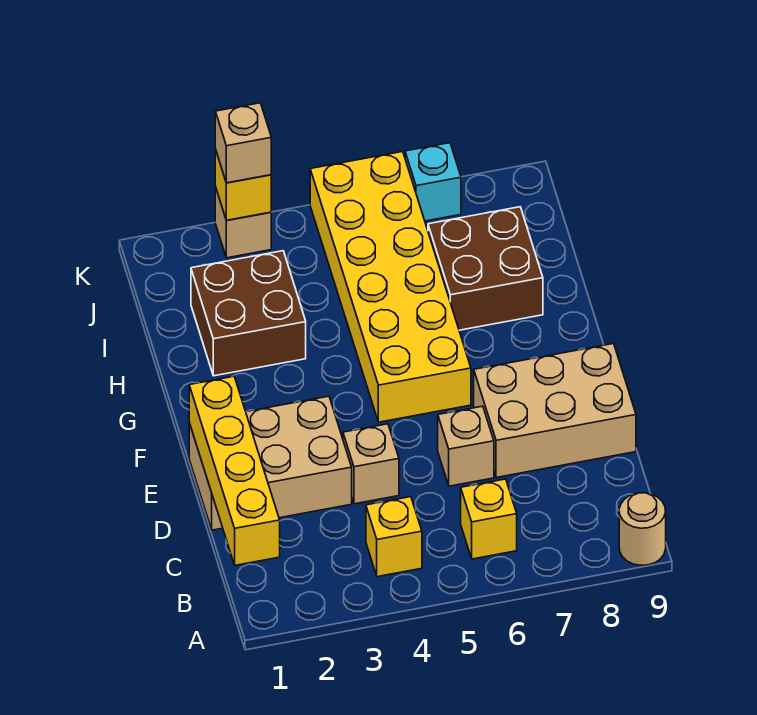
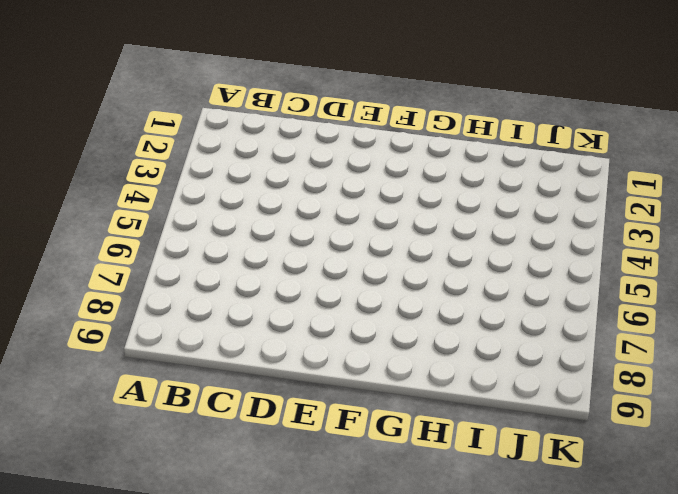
none -> tan 1x1 round brick [619,493,666,565]
none -> yellow 1x1 brick [366,497,422,577]
none -> yellow 1x1 brick [461,479,517,559]

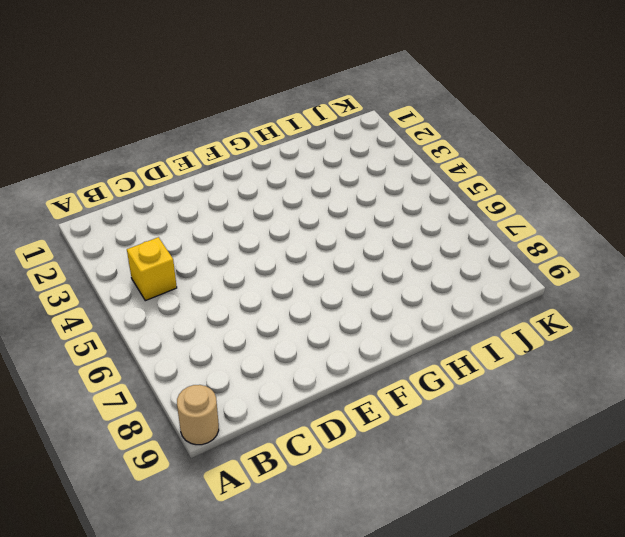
none -> yellow 1x1 brick [461,479,517,559]
none -> tan 2x3 brick [189,396,352,530]
none -> tan 1x1 brick [343,424,399,504]

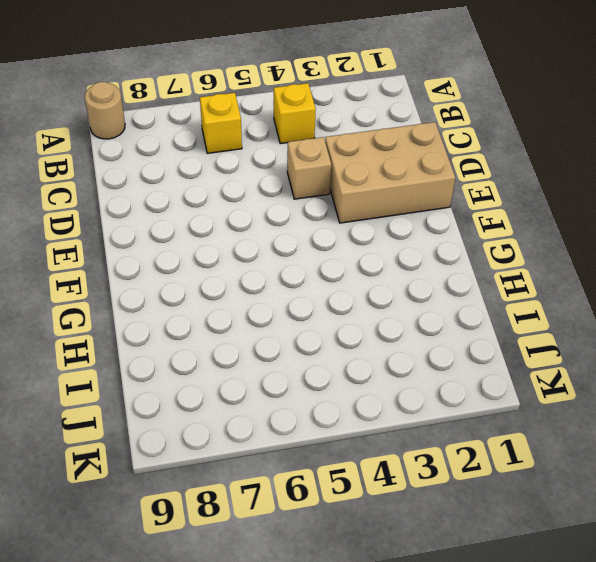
none -> tan 1x1 brick [438,406,494,486]
none -> tan 2x3 brick [474,344,636,478]
none -> yellow 2x6 brick [310,152,471,422]

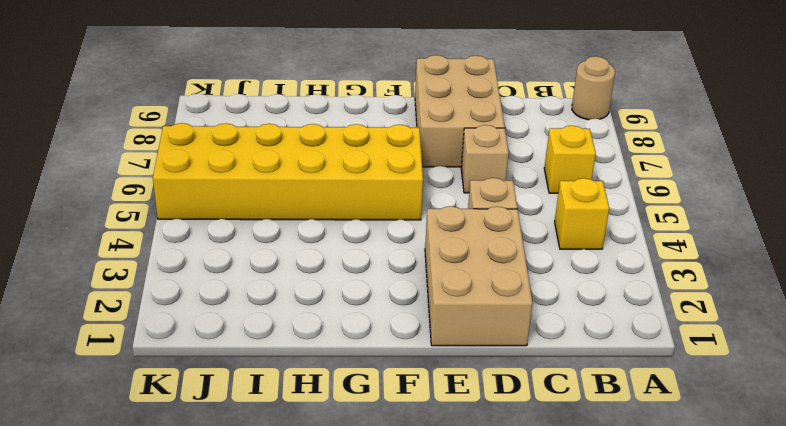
none -> brown 2x2 brick [191,251,306,376]
none -> brown 2x2 brick [428,207,543,330]
none -> tan 1x1 brick [215,187,271,258]

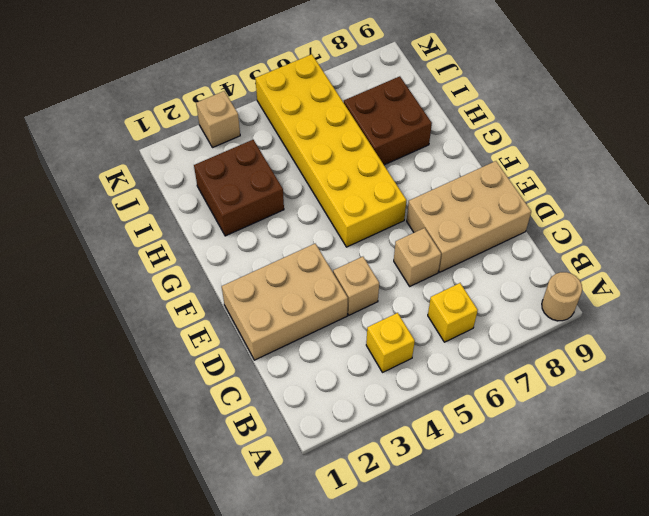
none -> cyan 1x1 brick [405,143,461,221]
none -> yellow 1x4 brick [189,376,280,565]
none -> yellow 1x1 brick [215,149,271,220]

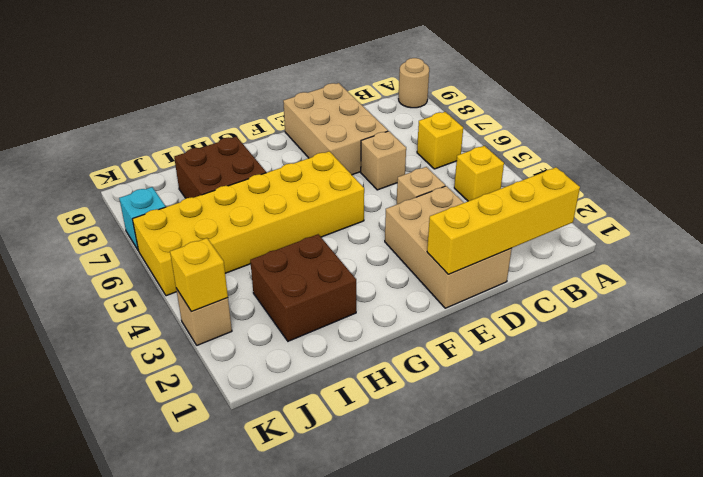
none -> tan 1x1 brick [215,103,271,183]

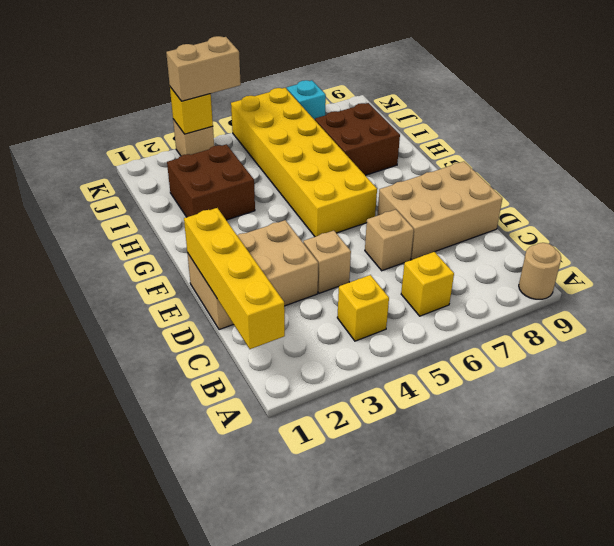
tan 1x2 brick [166,36,241,101] -> tan 1x1 brick [215,103,271,183]

